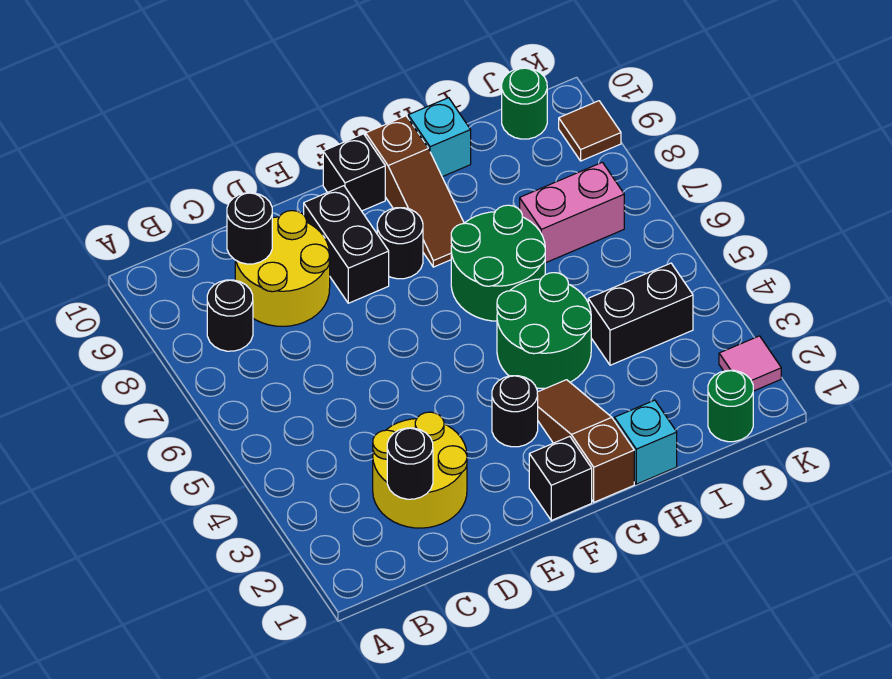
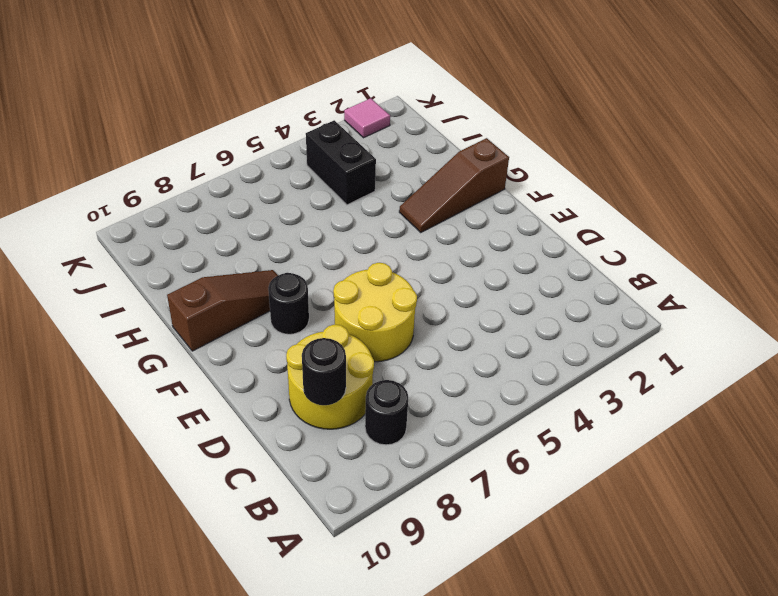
yellow 2x2 round brick [333,263,417,362] -> yellow 2x2 round brick moved to [373,412,467,528]
none -> black 1x2 brick [304,186,389,303]
none -> black 1x1 brick [529,436,592,520]
none -> black 1x1 round brick [492,376,538,447]

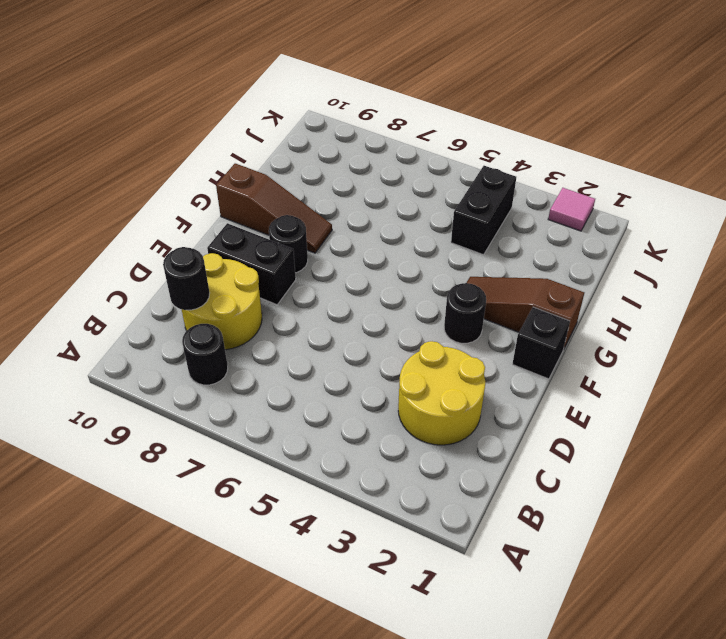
none -> black 1x1 brick [323,134,385,211]
none -> green 2x2 round brick [497,273,591,388]
none -> green 2x2 round brick [451,205,545,321]

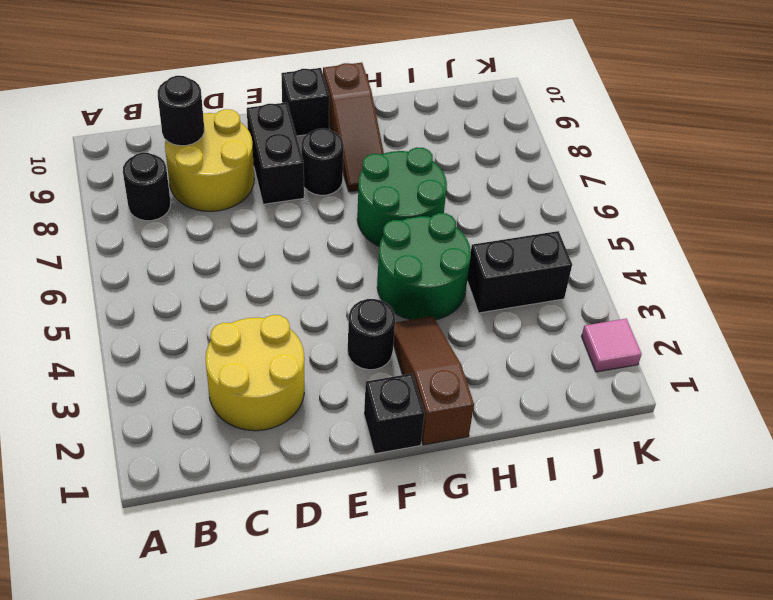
none -> cyan 1x1 brick [614,400,677,484]
none -> cyan 1x1 brick [408,98,471,177]
none -> pink 1x2 brick [520,162,624,263]

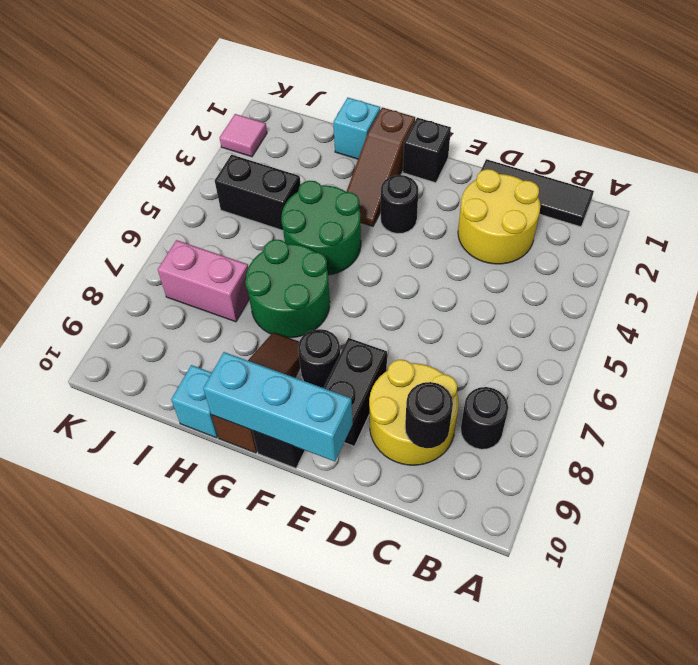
black 1x3 tile [481,159,594,227] -> none
cyan 1x3 brick [203,352,353,461] -> none
none -> green 1x1 round brick [708,370,753,442]
none -> green 1x1 round brick [502,68,547,139]
none -> brown 1x1 tile [559,101,621,161]

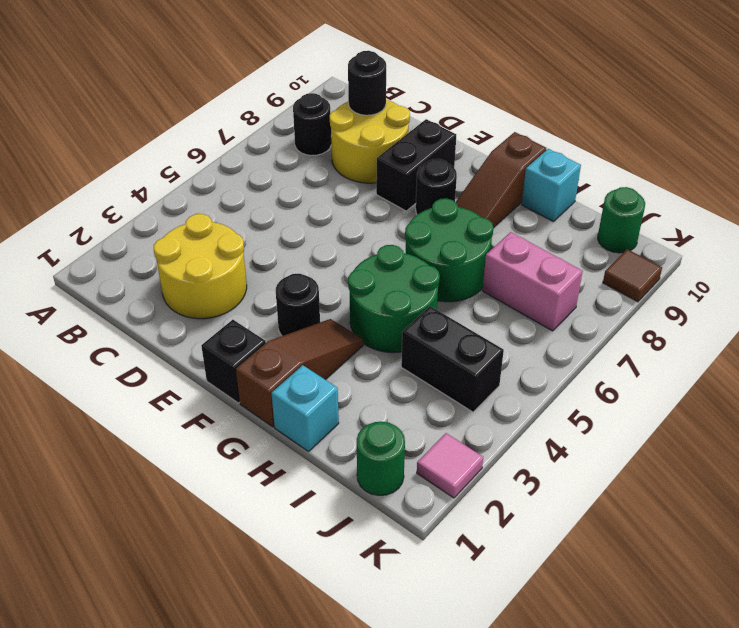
none -> black 1x1 brick [323,134,385,211]
none -> black 1x1 round brick [387,428,433,499]

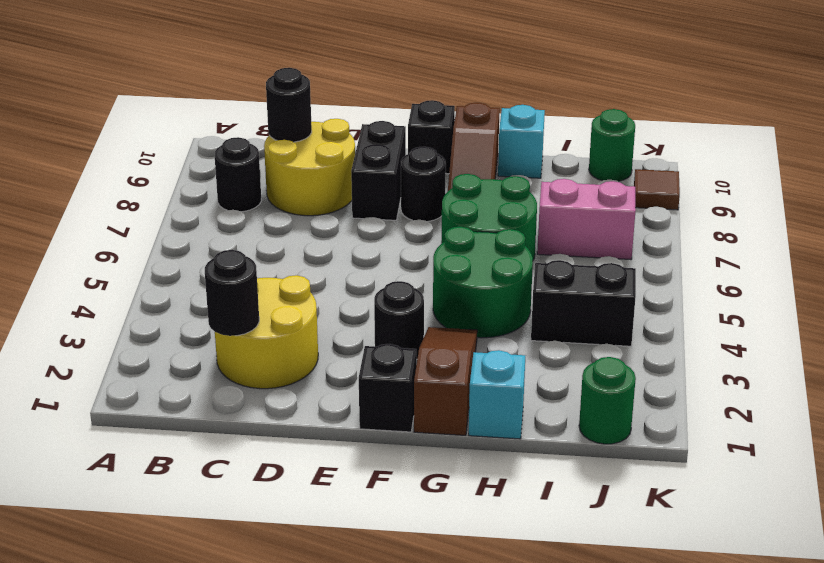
none -> pink 1x1 tile [719,336,781,391]

